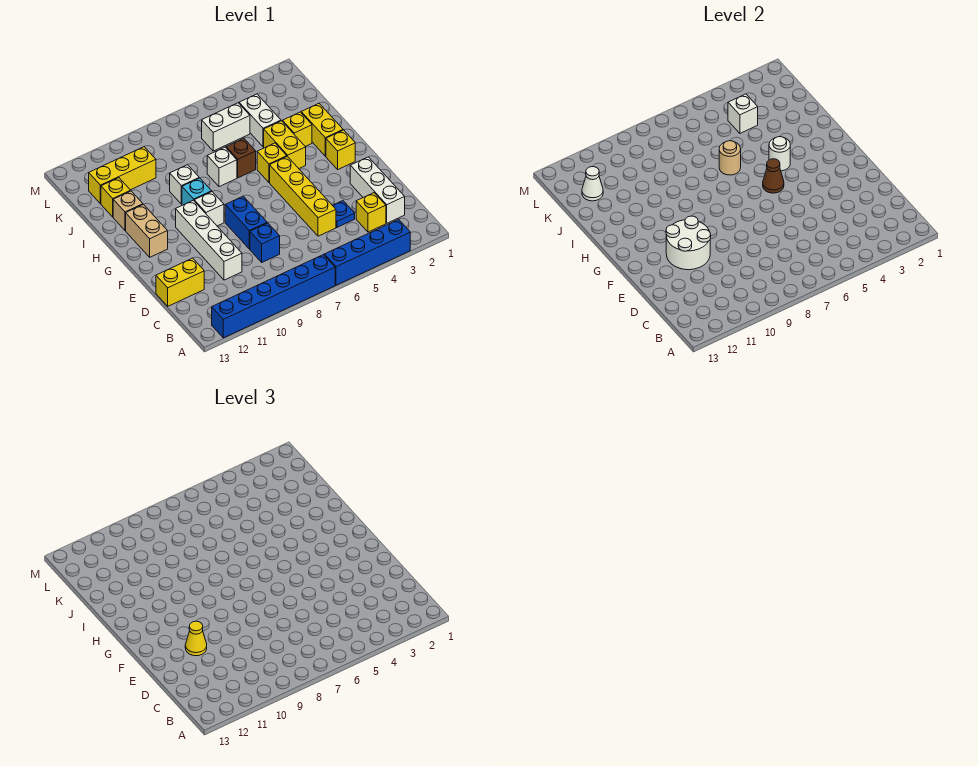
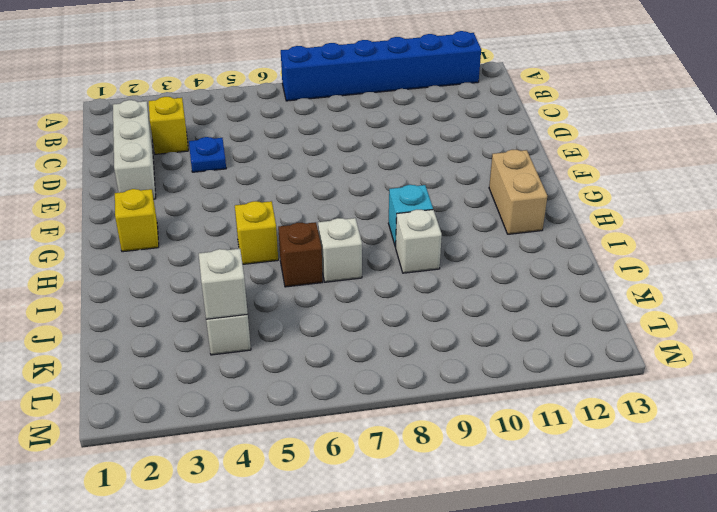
none -> blue 1x4 brick [324,219,410,285]
none -> yellow 1x4 brick [270,156,336,236]
none -> blue 1x1 brick [250,223,280,262]
none -> white 1x4 brick [176,200,242,280]

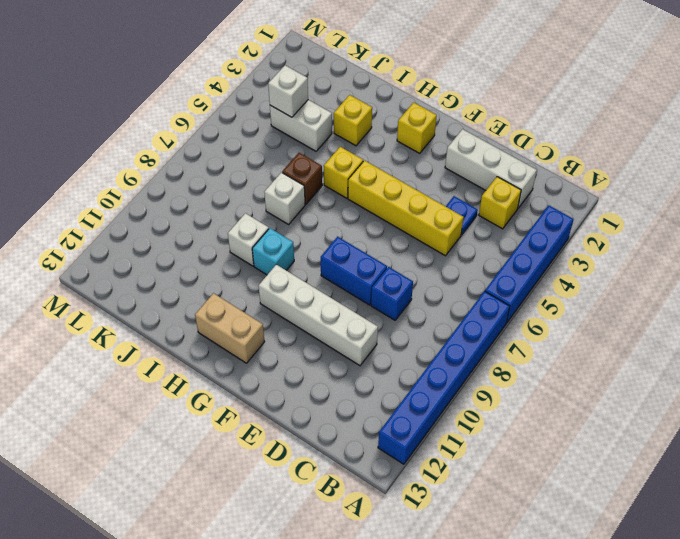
none -> yellow 1x2 brick [156,258,204,306]
none -> white 1x1 brick [194,192,224,226]
none -> yellow 1x2 brick [301,103,343,156]
none -> yellow 1x2 brick [264,121,306,168]

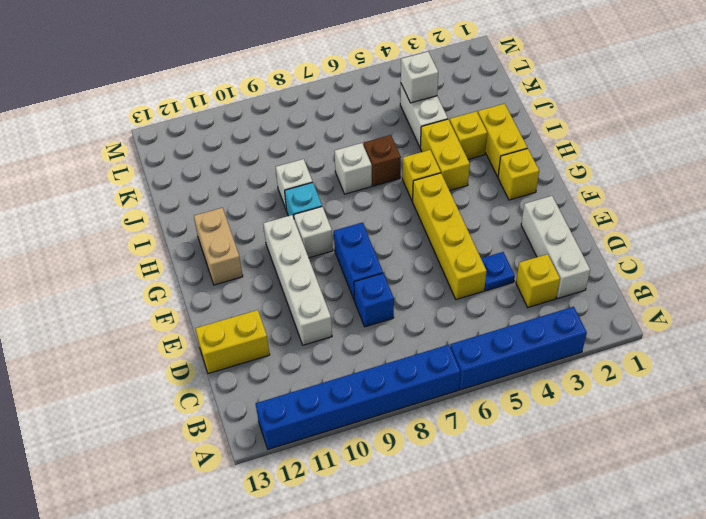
none -> tan 1x1 brick [113,191,143,231]
none -> yellow 1x1 brick [101,178,131,217]
none -> white 1x2 brick [202,103,250,151]
none -> yellow 1x3 brick [89,147,156,204]

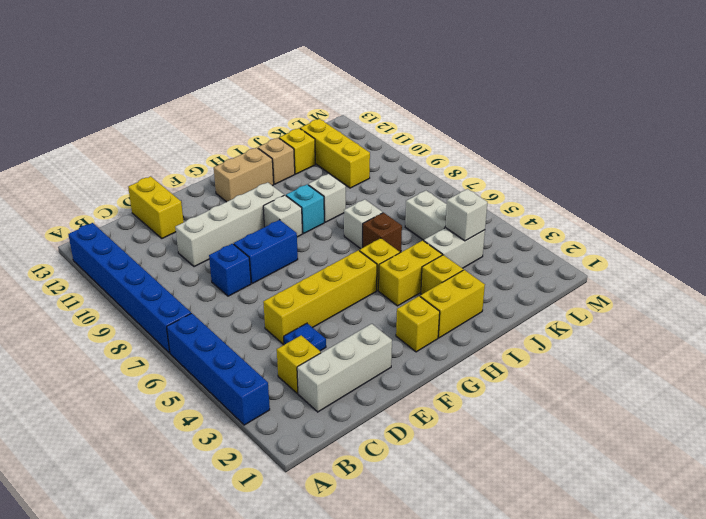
none -> white 2x2 round brick [666,216,711,270]
none -> brown 1x1 cone [763,159,784,193]
none -> white 1x1 round brick [769,137,790,171]
none -> tan 1x1 round brick [719,141,741,175]

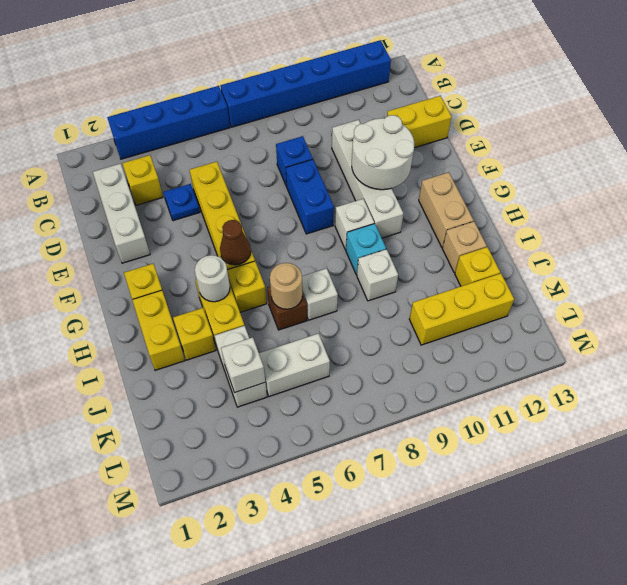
none -> white 1x1 cone [582,167,603,201]
none -> yellow 1x1 cone [185,621,207,656]

